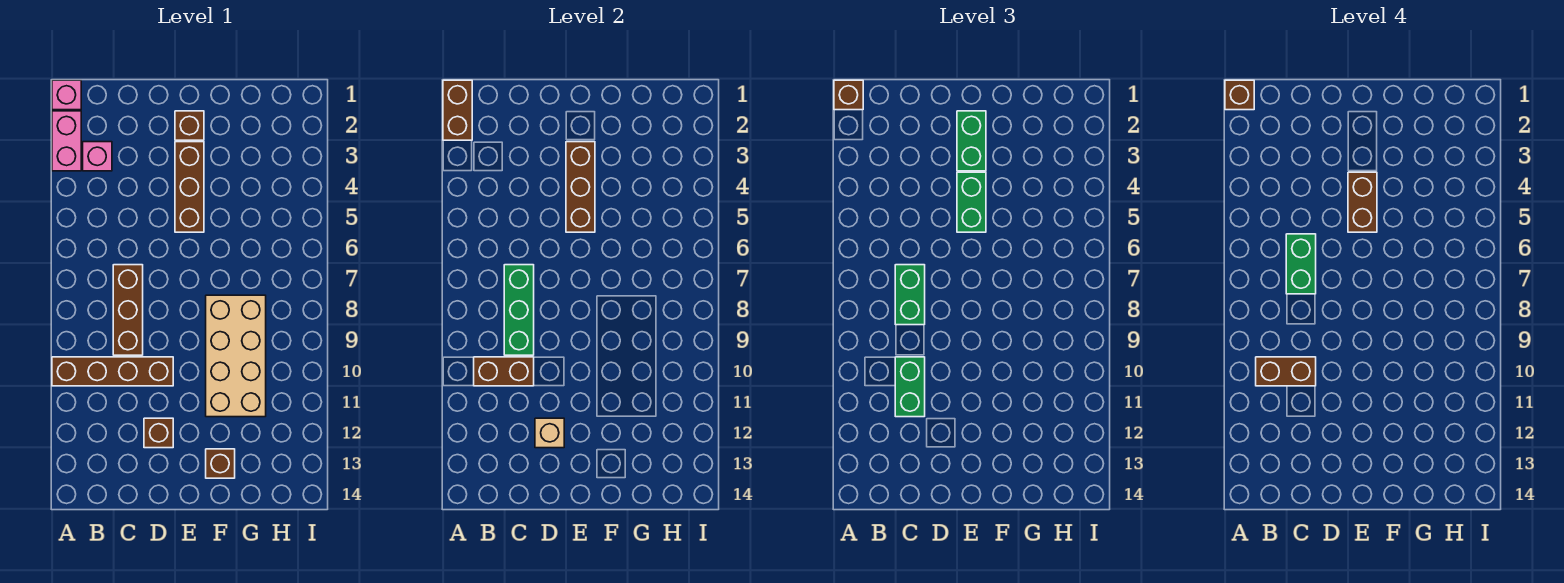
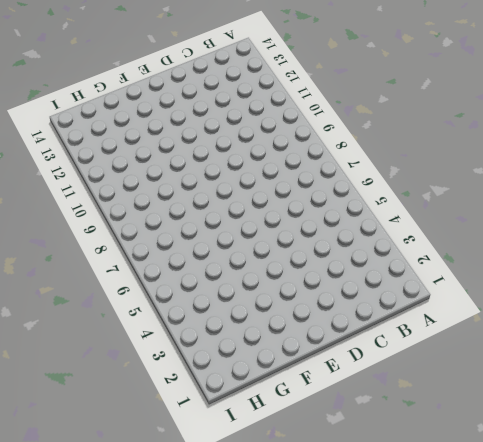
none -> pink 1x1 brick [52,80,81,110]
none -> pink 1x2 brick [52,111,81,171]
none -> brown 1x4 brick [52,357,173,386]

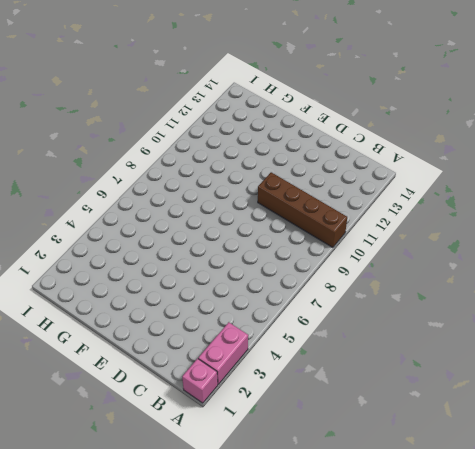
none -> pink 1x1 brick [83,142,112,171]
none -> brown 1x3 brick [113,265,143,355]
none -> brown 1x1 brick [144,418,173,448]

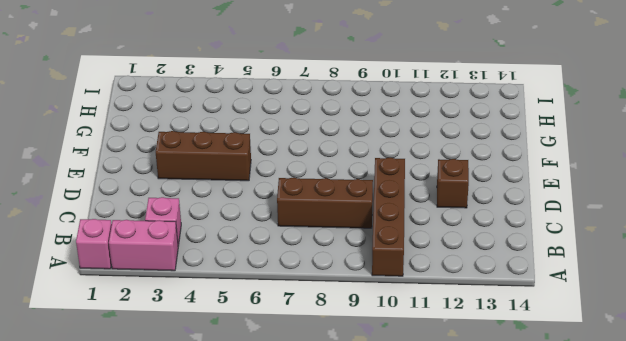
none -> brown 1x1 brick [175,111,204,140]
none -> tan 2x4 brick [206,295,266,417]
none -> brown 1x1 brick [206,449,235,478]

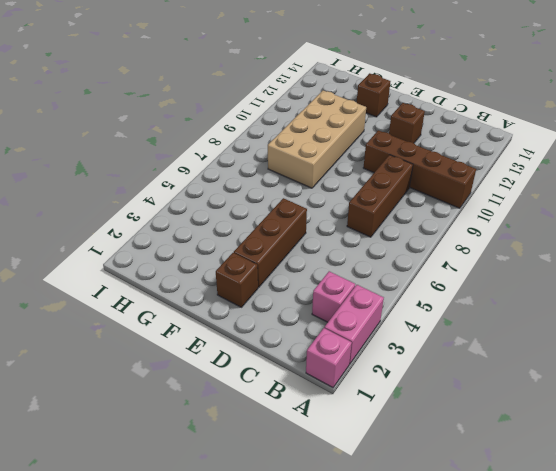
none -> brown 1x2 brick [443,80,472,140]
none -> brown 1x2 brick [474,357,534,386]
none -> green 1x3 brick [504,265,534,355]

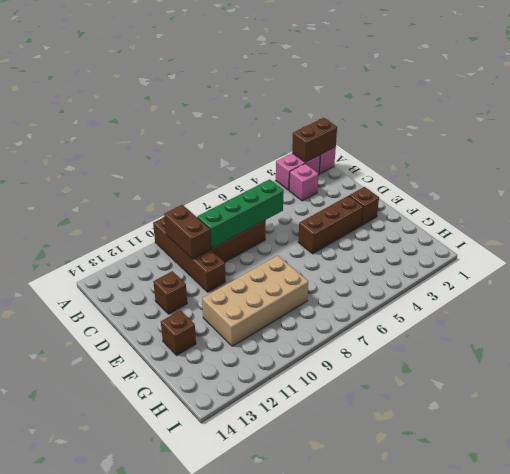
green 1x4 brick [197,179,284,249] -> green 1x3 brick [504,265,534,355]
none -> tan 1x1 brick [535,418,564,448]
none -> brown 1x3 brick [566,142,595,232]
none -> brown 1x1 brick [834,80,863,110]

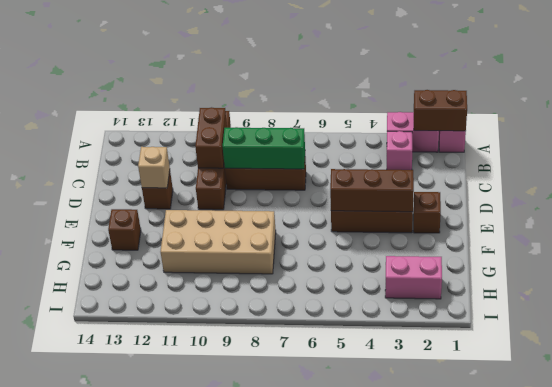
pink 1x2 brick [385,256,442,299] -> none
none -> brown 1x1 brick [834,80,863,110]
none -> green 1x2 brick [895,265,925,325]
none -> green 1x2 brick [895,357,925,417]

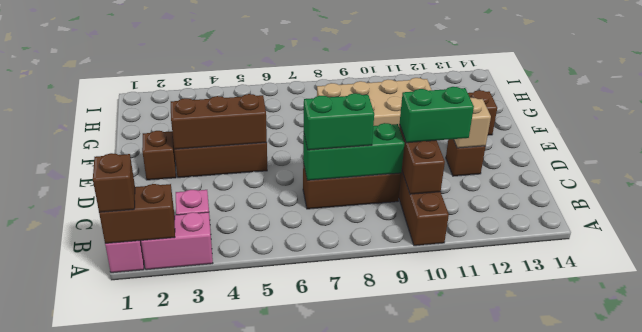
none -> green 1x2 brick [957,111,986,171]
none -> green 1x2 brick [957,172,986,232]
none -> brown 1x1 brick [1225,80,1254,110]

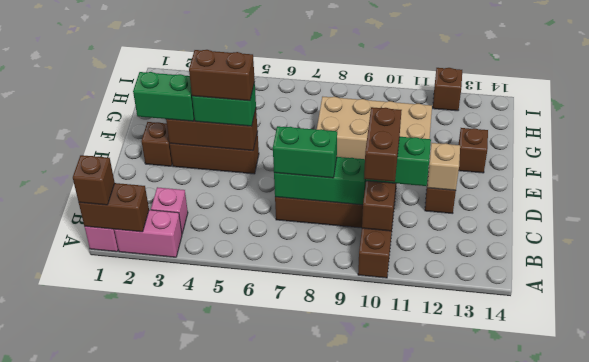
brown 1x1 brick [433,68,462,111] -> brown 1x1 brick moved to [1225,80,1254,110]
none -> green 1x2 brick [1286,234,1316,294]

